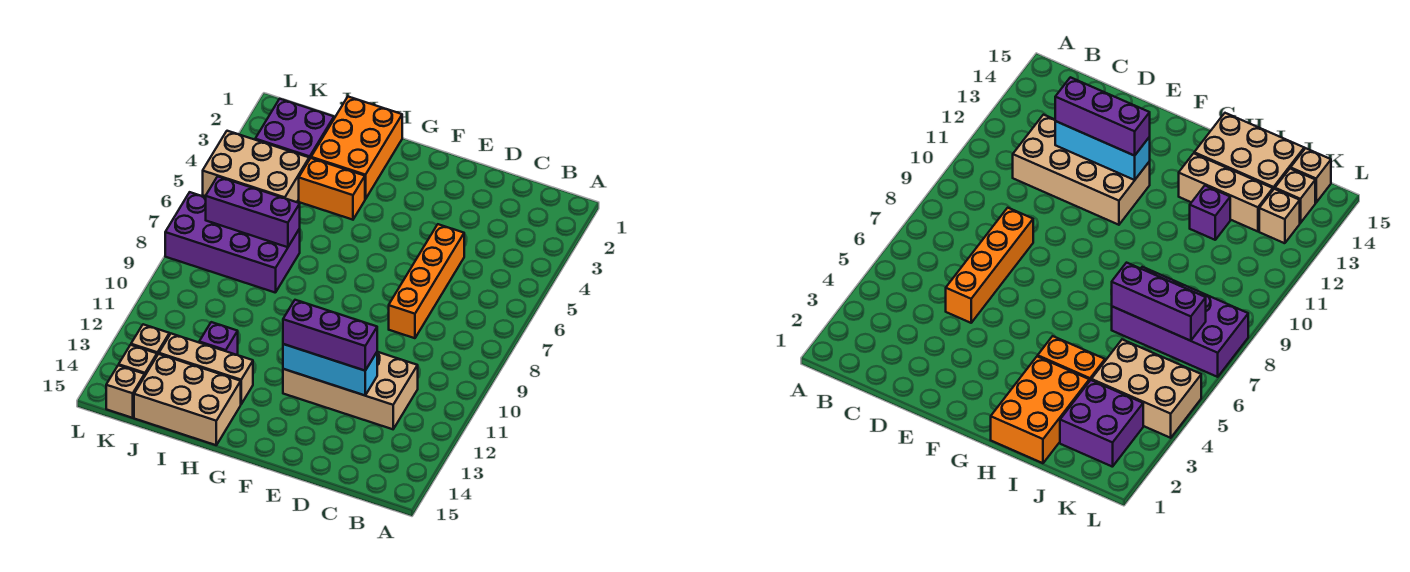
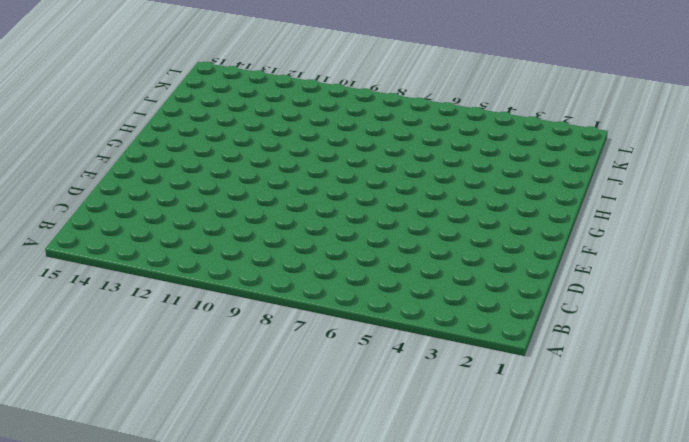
none -> tan 2x4 brick [283,352,418,429]
none -> orange 1x4 brick [389,224,464,338]
none -> orange 2x3 brick [311,97,402,199]

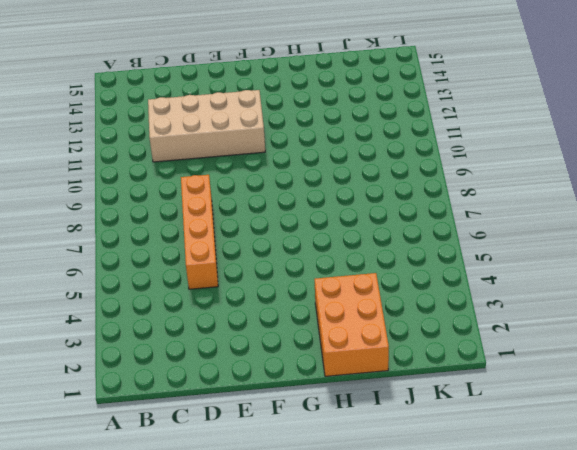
none -> orange 1x2 brick [299,158,365,220]
none -> tan 1x3 brick [159,334,253,404]
none -> tan 2x3 brick [134,354,241,445]

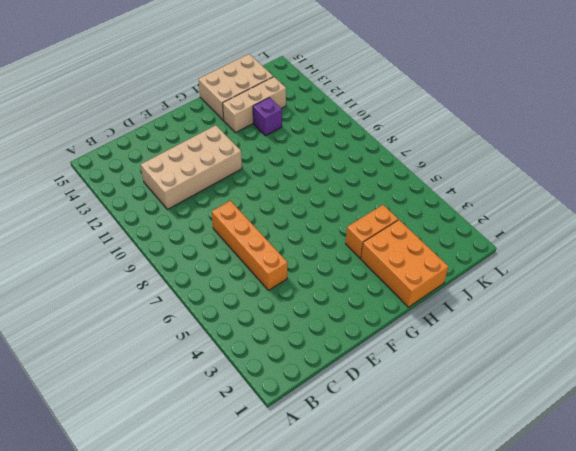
none -> purple 2x4 brick [165,192,300,293]
none -> purple 2x2 brick [255,99,334,159]
none -> tan 2x3 brick [203,131,309,202]

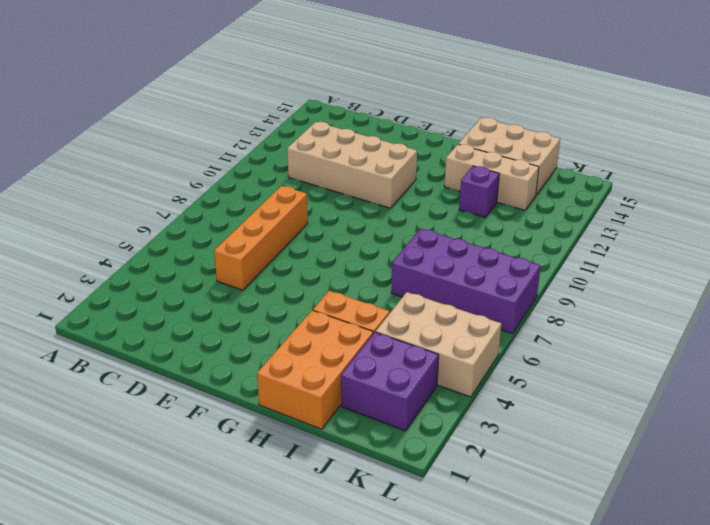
none -> tan 1x1 brick [131,324,169,355]
none -> tan 1x1 brick [119,345,157,375]
none -> tan 1x1 brick [106,365,145,418]

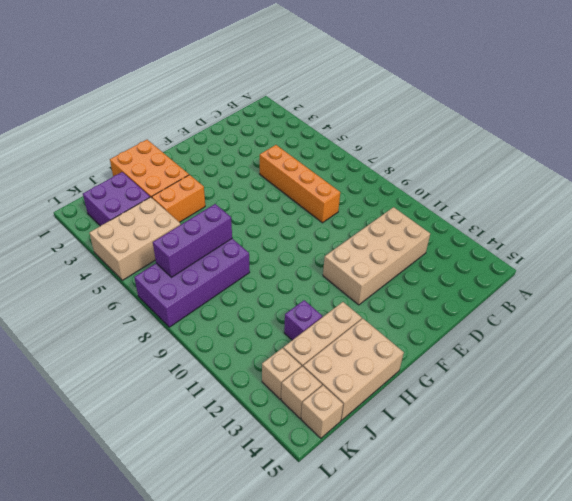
none -> cyan 1x3 brick [283,344,377,395]
none -> purple 1x3 brick [283,300,377,371]

